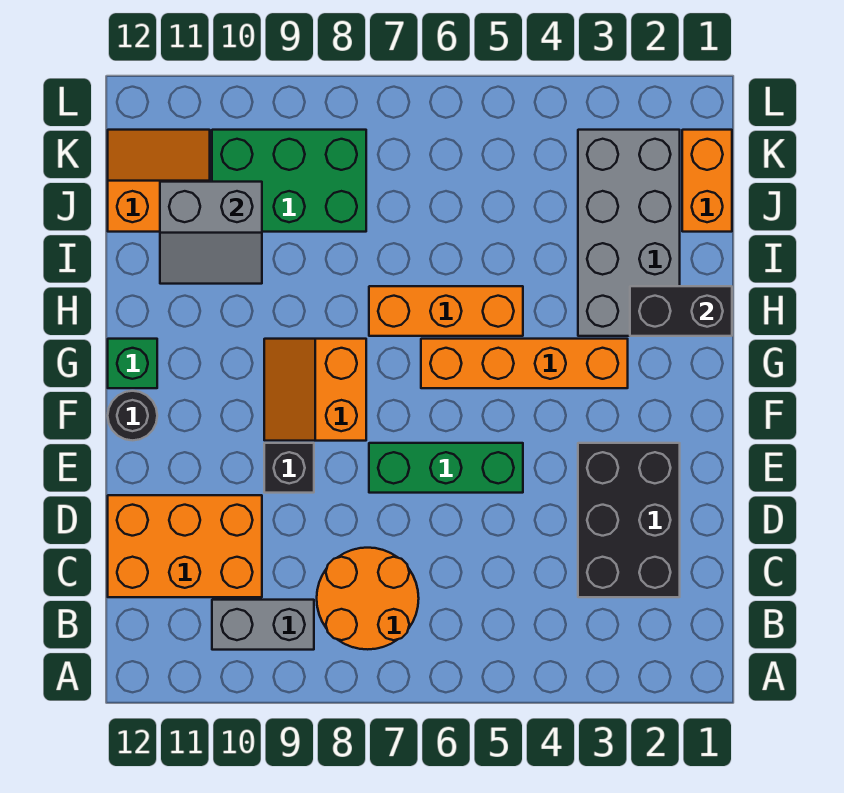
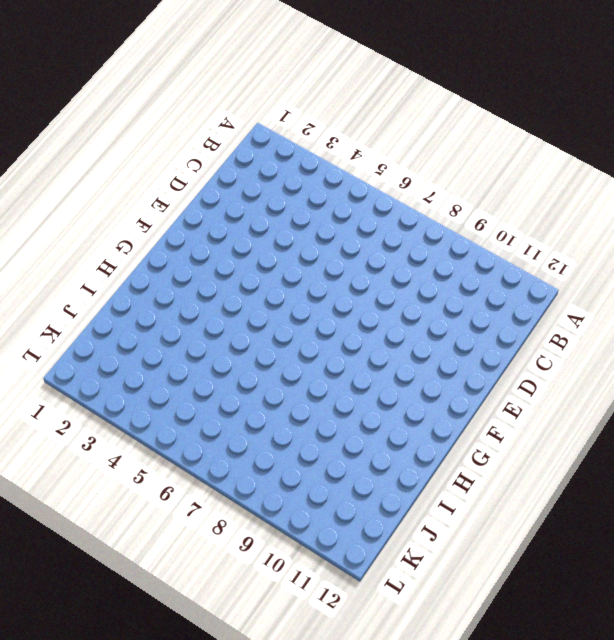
none -> orange 2x2 round brick [317,548,419,649]
none -> grey 1x2 brick [212,600,314,650]
none -> black 2x3 brick [578,443,680,597]

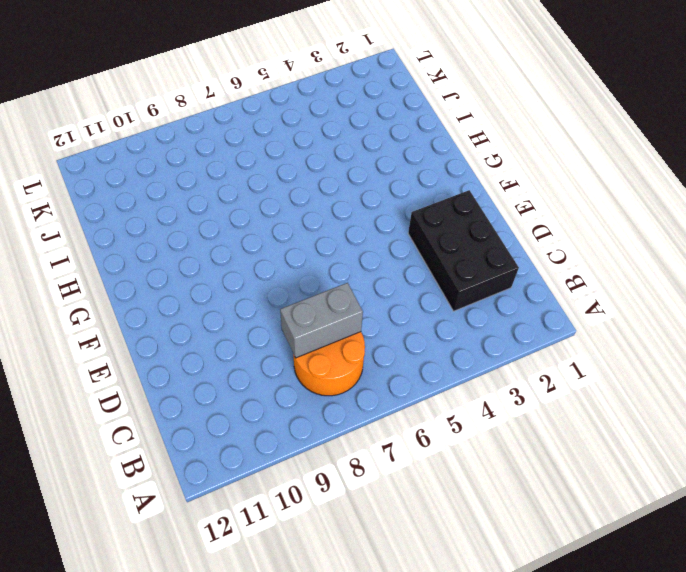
grey 1x2 brick [280,283,363,358] -> grey 1x2 brick moved to [212,600,314,650]
none -> orange 2x3 brick [108,495,262,597]
none -> green 1x3 brick [369,443,523,493]
none -> black 1x1 brick [264,443,314,493]

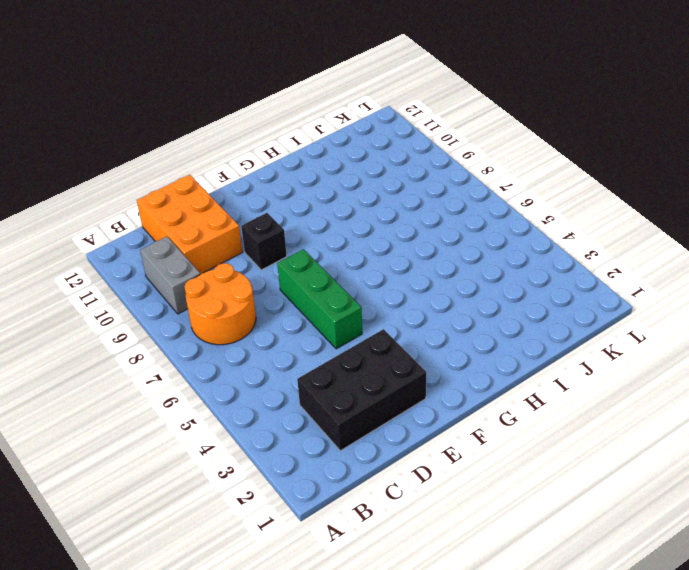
none -> orange 2x2 slope [264,339,366,441]
none -> black 1x1 round brick [108,391,157,440]
none -> orange 1x4 brick [421,339,628,388]

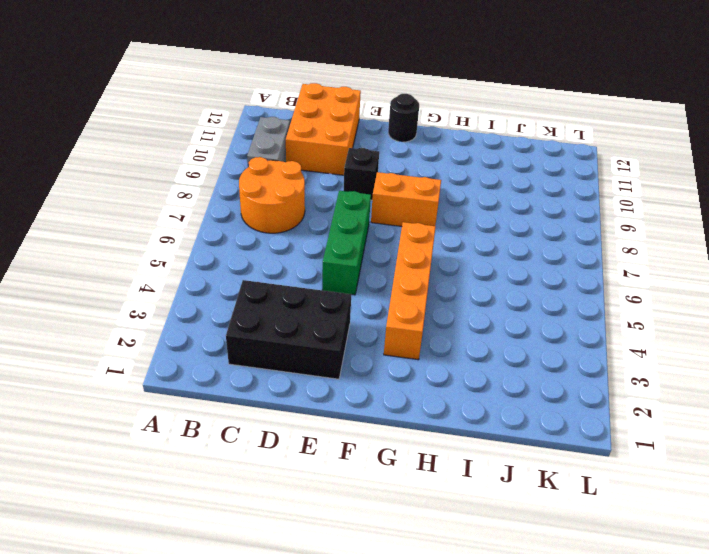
none -> green 1x1 brick [108,339,157,388]
none -> grey 2x4 brick [578,130,680,336]
none -> orange 1x3 brick [369,286,523,336]

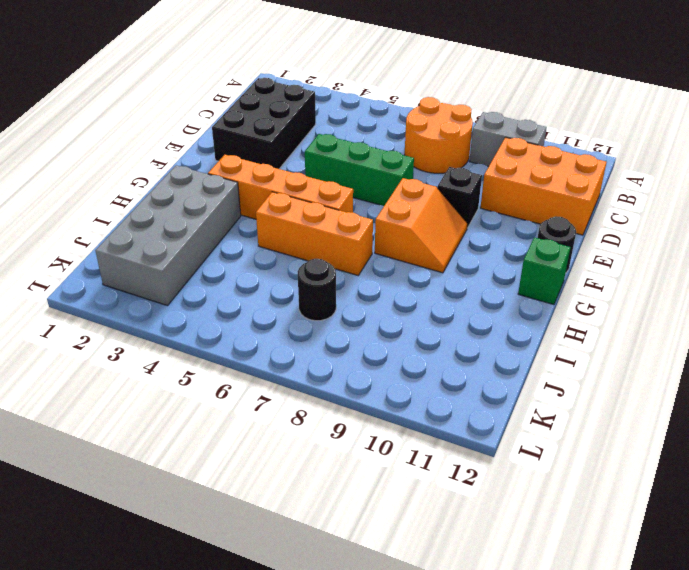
black 1x1 round brick [298,259,336,321] -> none
none -> orange 1x2 brick [682,130,732,232]
none -> green 2x3 brick [212,130,366,232]
none -> orange 2x2 slope [108,130,210,232]

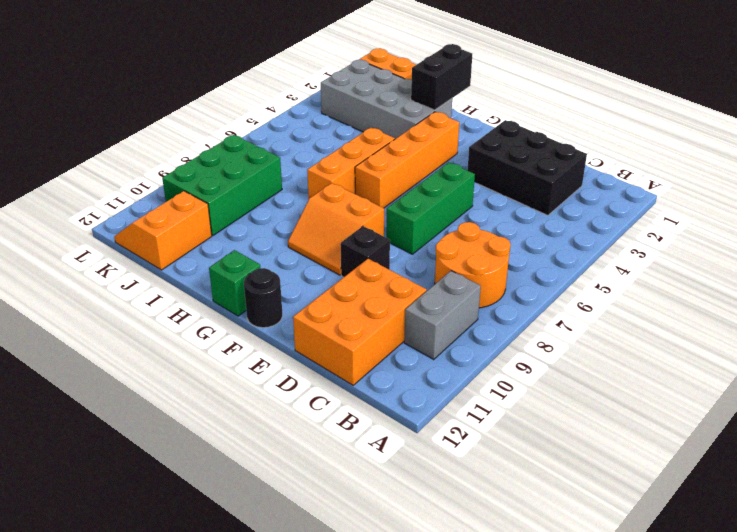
none -> grey 2x2 slope [160,182,262,284]

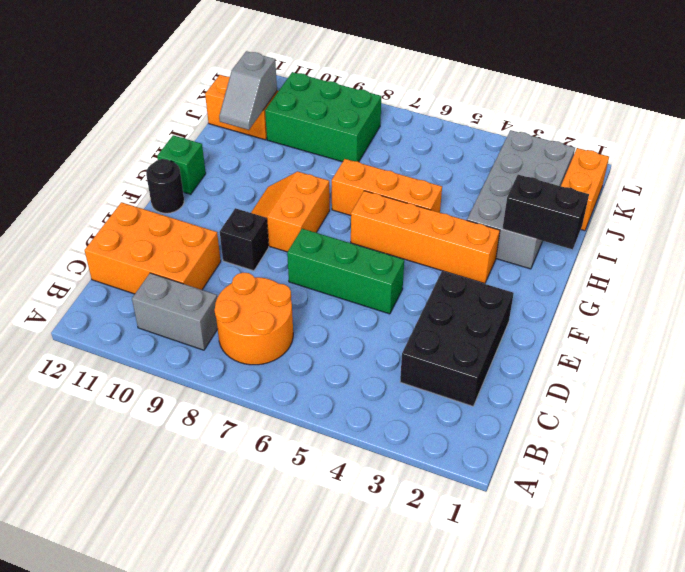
grey 1x2 slope [219,51,277,130] -> grey 2x2 slope [160,182,262,284]

